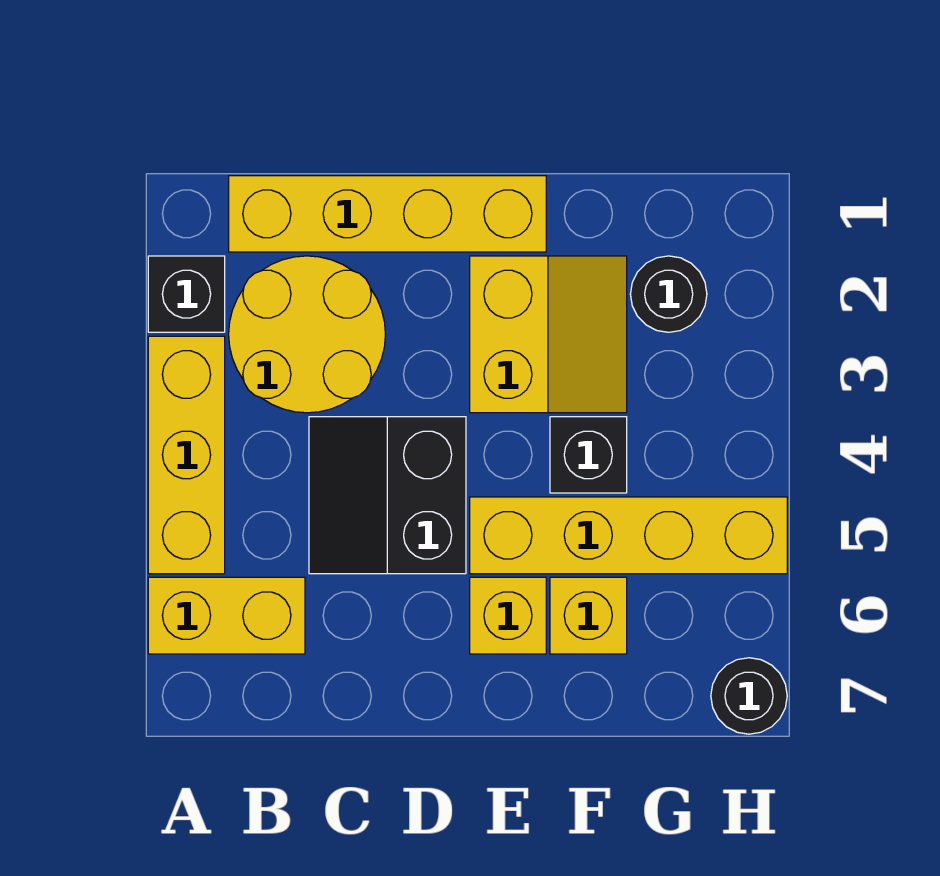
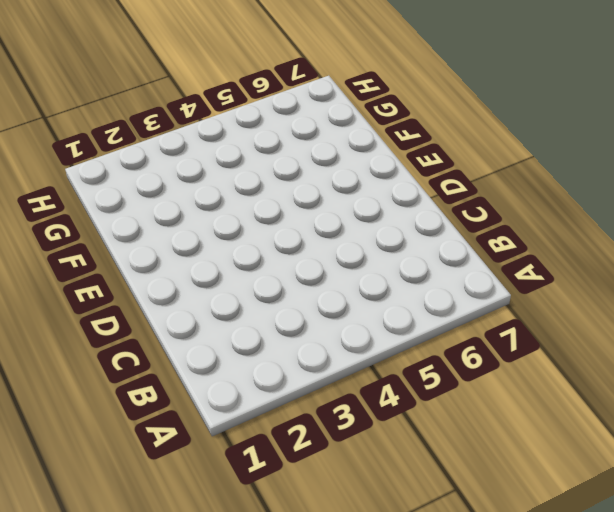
none -> black 1x1 brick [148,256,225,332]
none -> yellow 1x3 brick [148,336,225,574]
none -> yellow 1x2 brick [148,577,305,654]

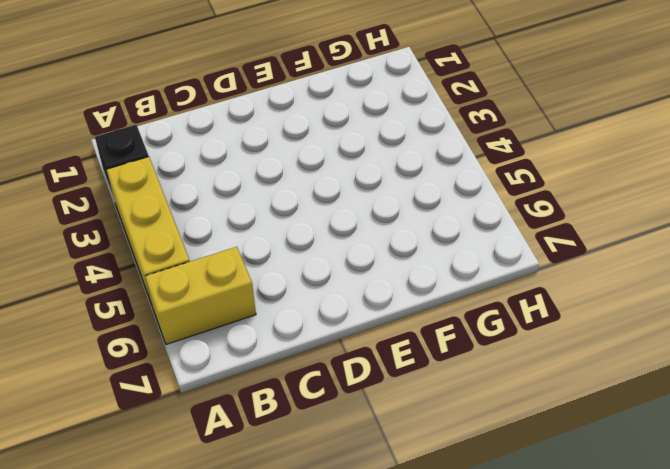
none -> yellow 1x4 brick [229,176,546,252]
none -> yellow 2x2 round brick [229,256,385,413]
none -> black 2x2 slope [309,417,466,574]

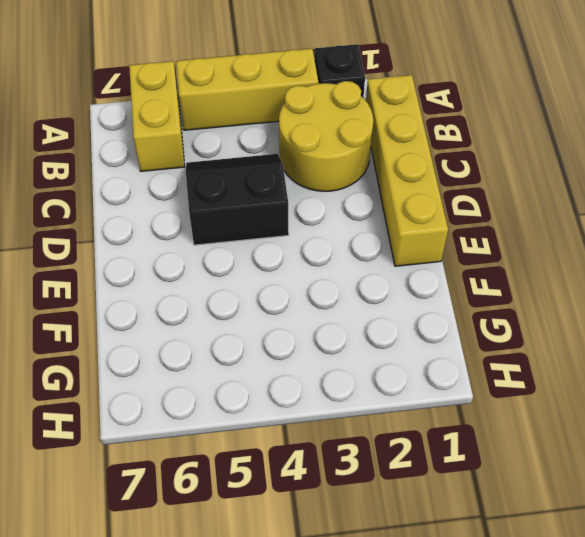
none -> yellow 2x2 slope [470,256,627,413]
none -> yellow 1x4 brick [470,497,787,574]
none -> yellow 1x1 brick [470,577,546,654]

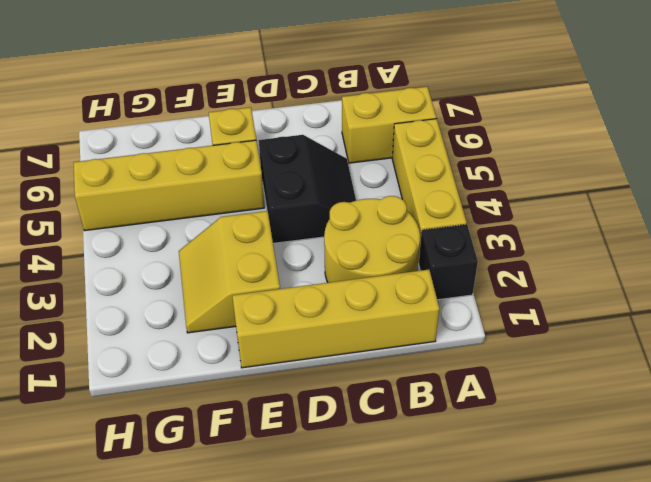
none -> black 1x1 brick [550,417,627,493]
none -> yellow 1x1 brick [550,577,627,654]
none -> black 1x1 round brick [630,256,707,332]

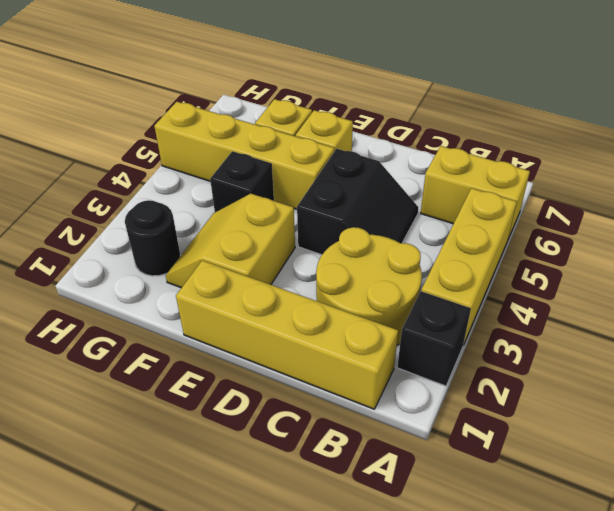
none -> black 1x1 round brick [711,658,787,734]

